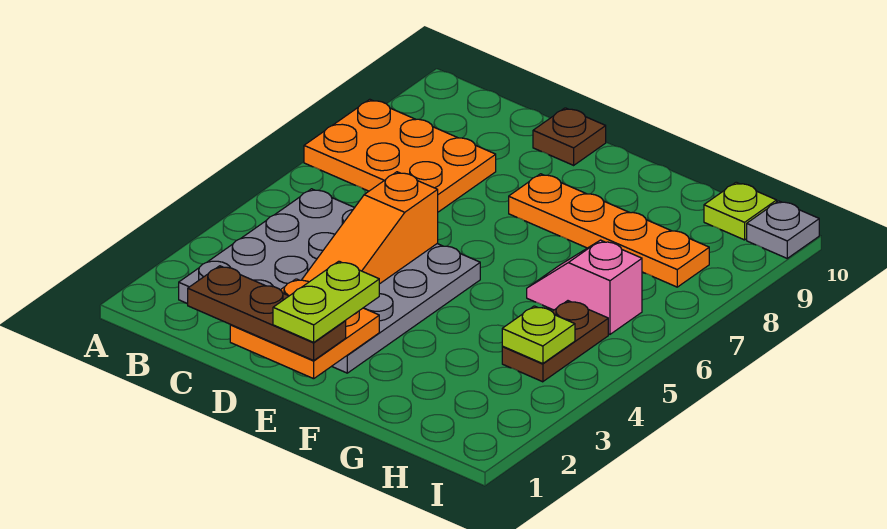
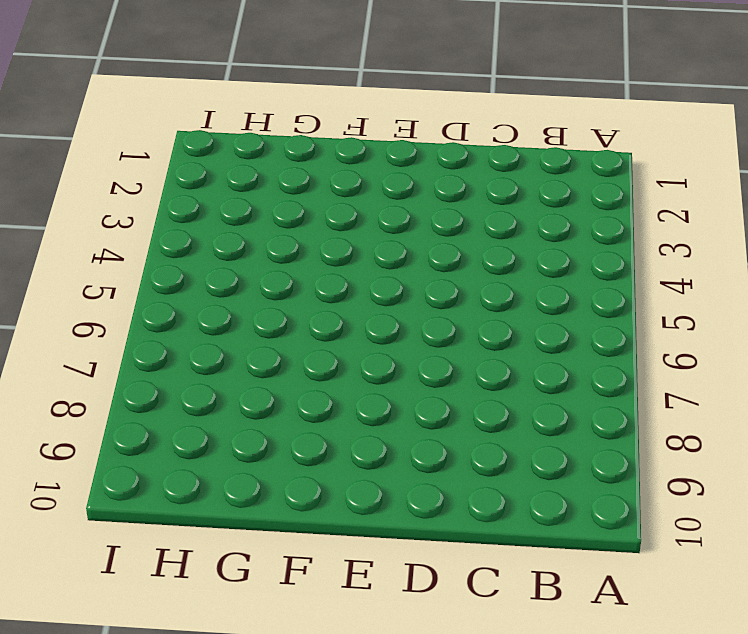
none -> orange 2x3 plate [304,99,496,212]
none -> grey 4x4 plate [179,189,480,373]
none -> brown 1x1 plate [533,108,606,165]

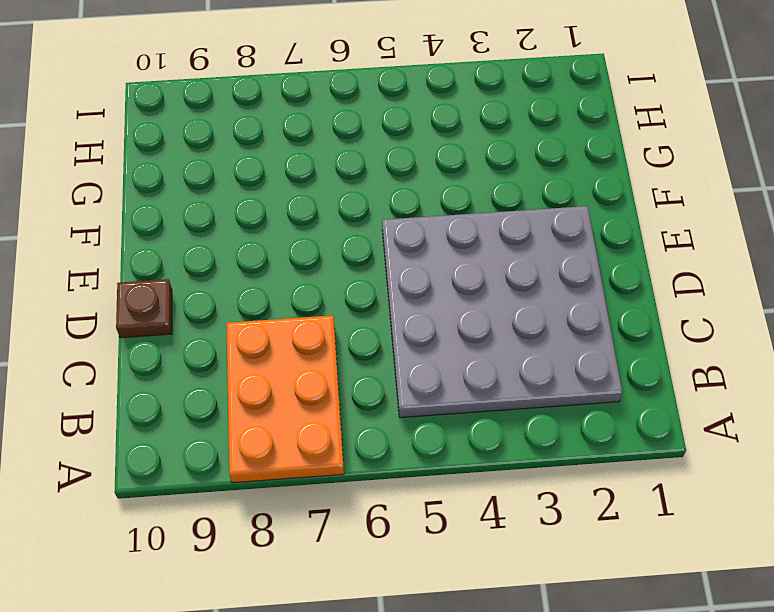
none -> orange 1x4 plate [509,174,709,287]
none -> pink 1x2 slope [527,240,642,334]
none -> brown 1x2 plate [502,301,608,382]

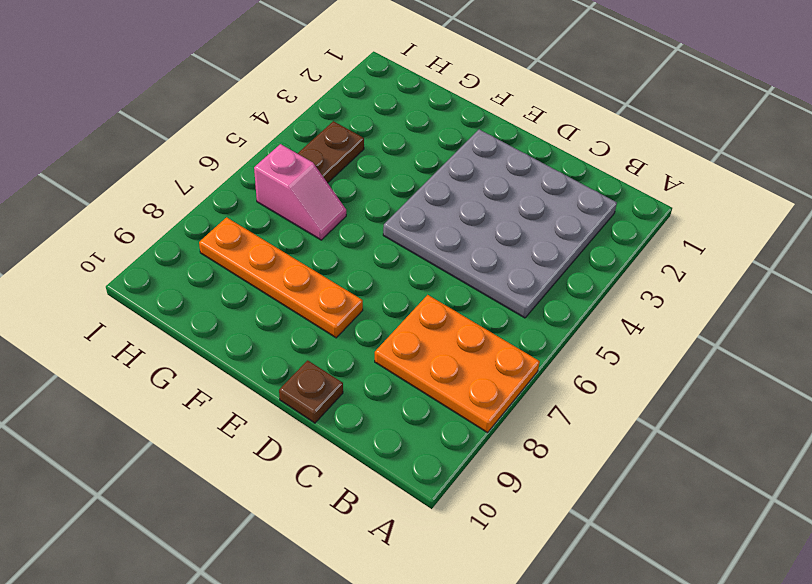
none -> lime 1x1 plate [704,182,777,240]
none -> grey 1x1 plate [747,201,819,258]
none -> orange 2x2 plate [230,279,379,379]

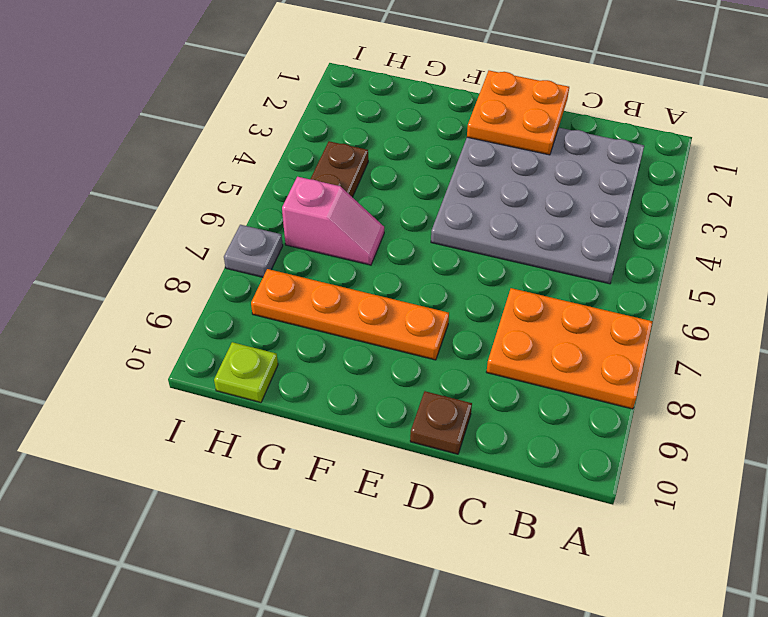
grey 1x1 plate [224,225,283,277] -> grey 1x1 plate moved to [747,201,819,258]
none -> orange 1x3 slope [302,172,438,284]
none -> lime 1x1 plate [502,306,575,364]
none -> brown 1x3 plate [188,266,346,360]

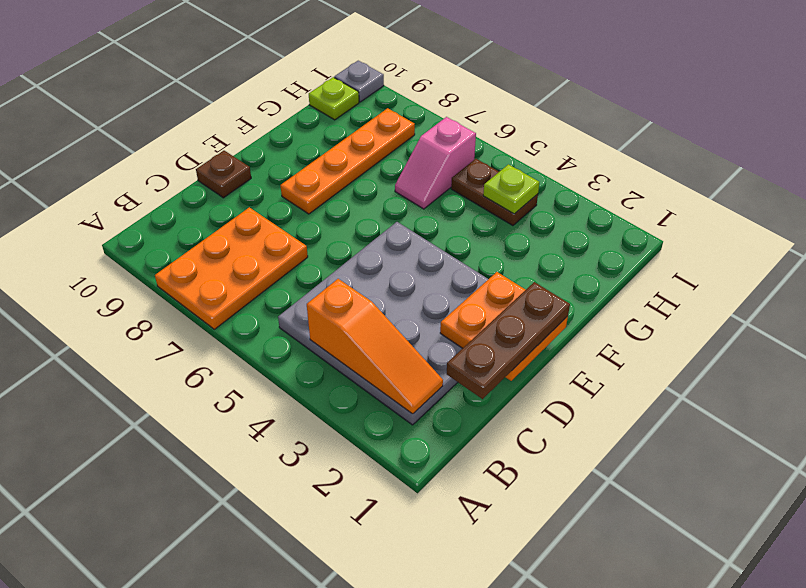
orange 1x3 slope [307,279,443,414] -> orange 1x3 slope moved to [302,172,438,284]
none -> lime 1x2 plate [273,261,379,342]

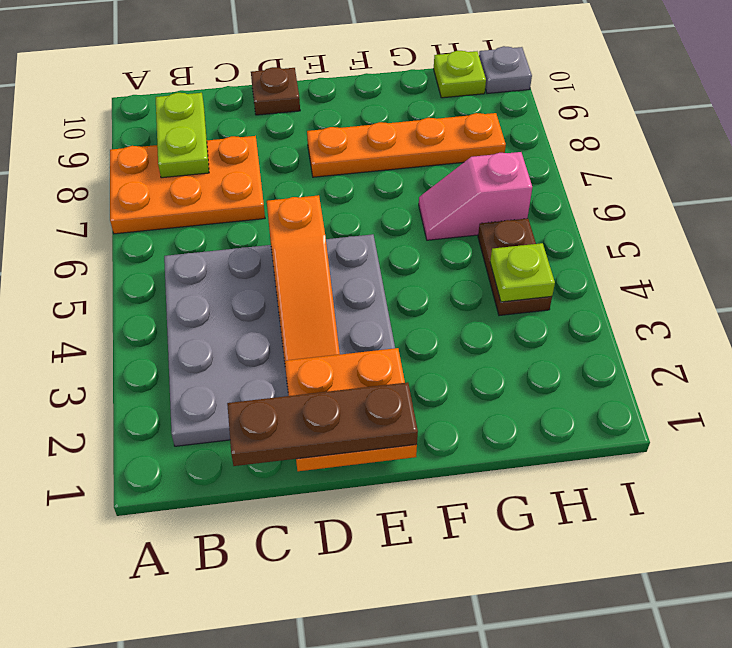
lime 1x2 plate [156,93,209,178] -> lime 1x2 plate moved to [273,261,379,342]

